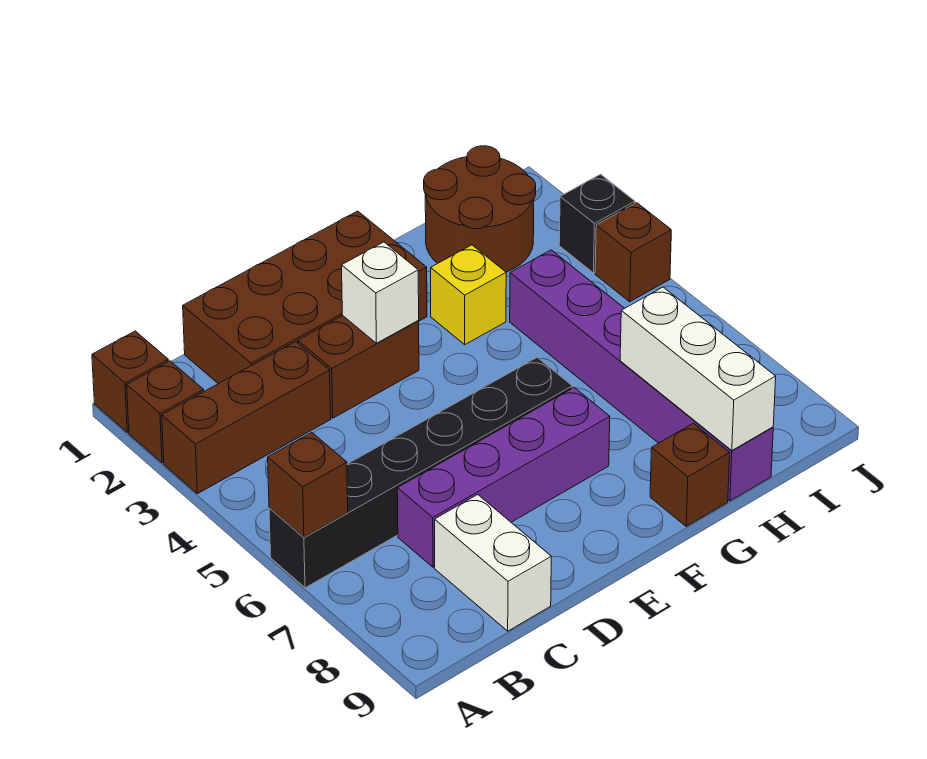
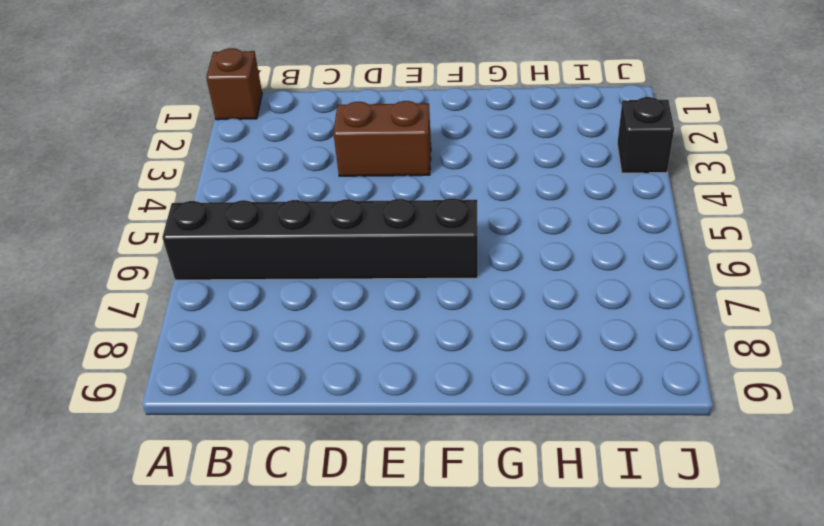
none -> brown 1x1 brick [127,361,204,463]
none -> brown 1x3 brick [162,342,331,494]
none -> brown 2x4 brick [183,211,427,384]

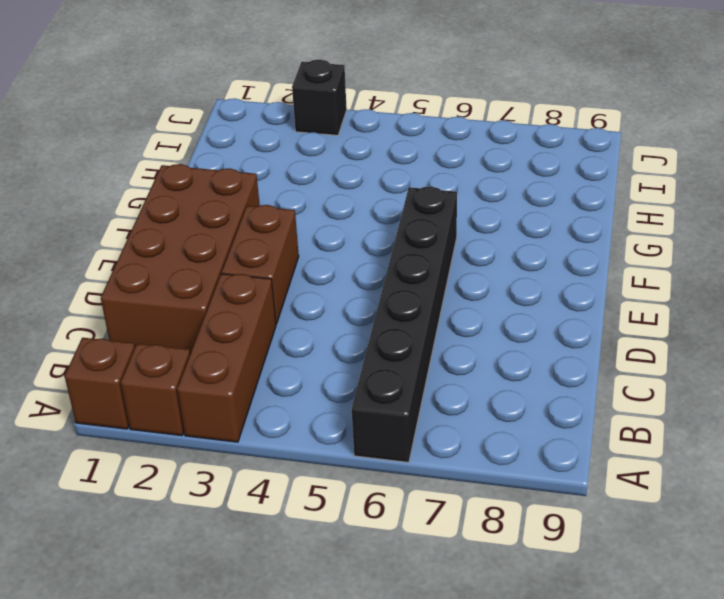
none -> purple 1x4 brick [397,388,610,567]
none -> white 1x2 brick [435,495,551,631]
none -> yellow 1x1 brick [431,245,506,345]

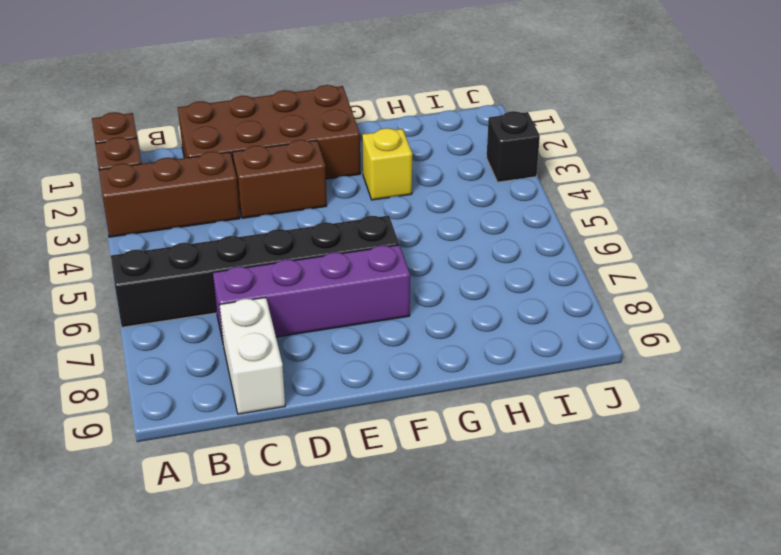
none -> brown 1x1 brick [650,423,730,526]
none -> brown 2x2 round brick [424,146,536,272]
none -> purple 1x6 brick [510,250,773,501]

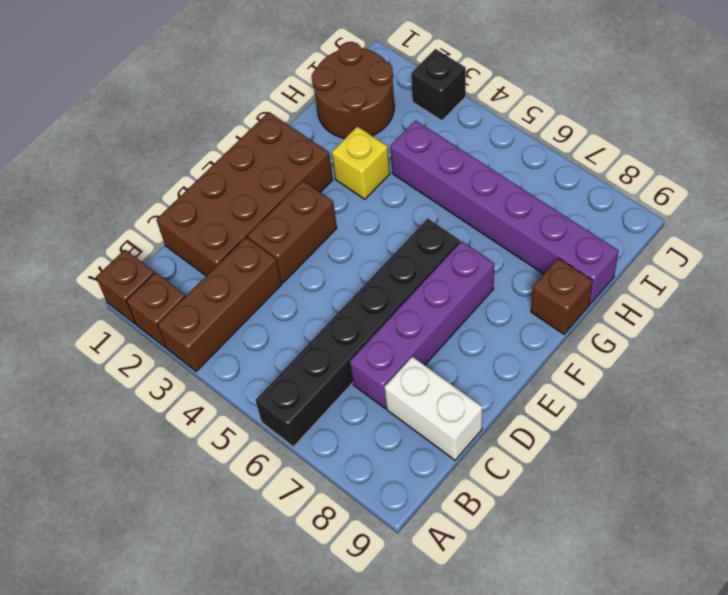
none -> brown 1x1 brick [595,203,671,302]
none -> brown 1x1 brick [268,432,348,537]
none -> white 1x1 brick [342,242,419,343]

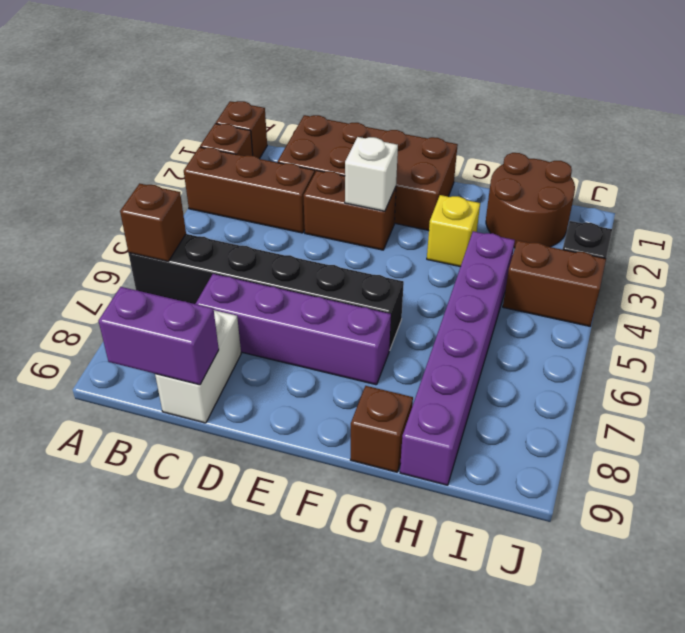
purple 1x2 brick [99,287,219,385] -> none
brown 1x2 brick [503,240,606,326] -> brown 1x1 brick [595,203,671,302]
none -> white 1x3 brick [620,287,776,451]

